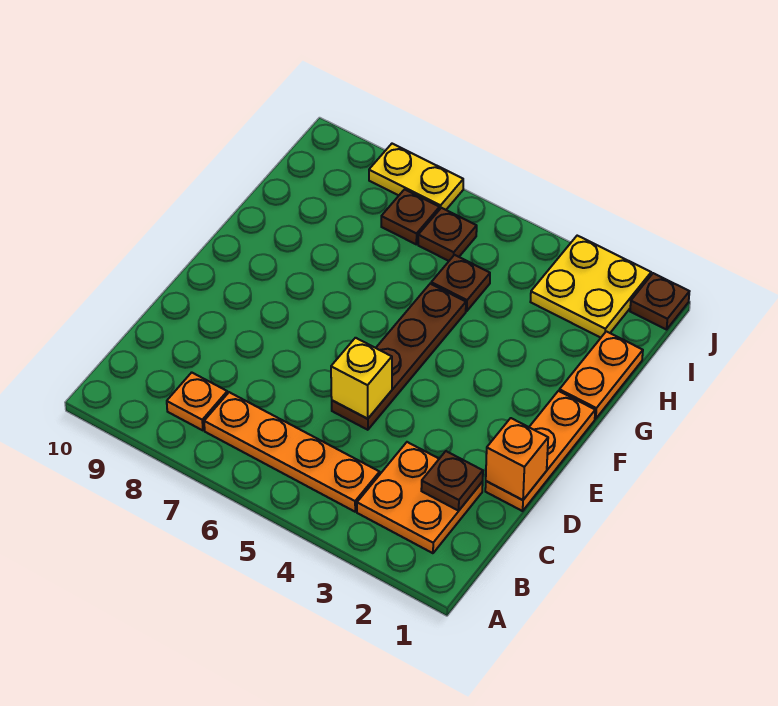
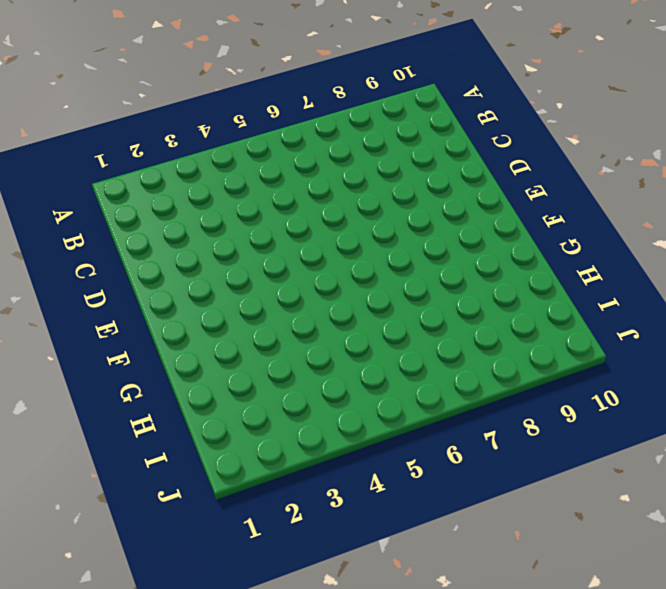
none -> orange 2x2 plate [357,442,483,553]
none -> orange 1x4 plate [204,392,380,512]
none -> orange 1x1 plate [167,372,227,430]

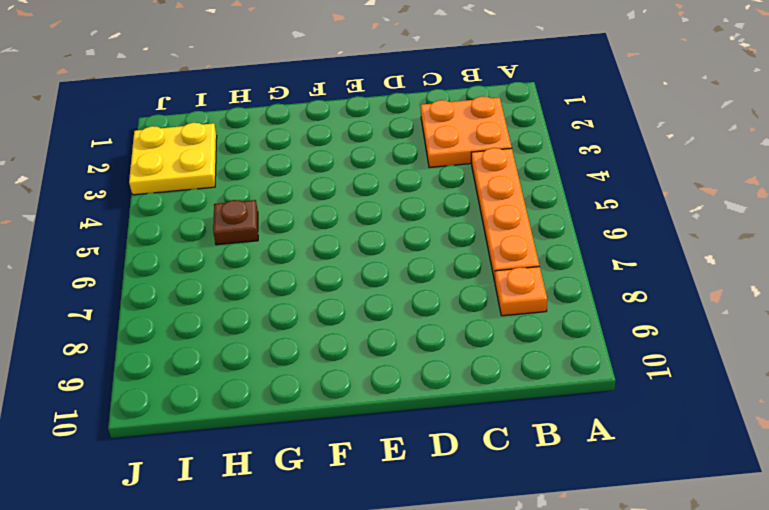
none -> orange 1x3 plate [485,391,595,511]
none -> brown 1x4 plate [332,284,466,430]
none -> orange 1x2 plate [559,331,643,419]

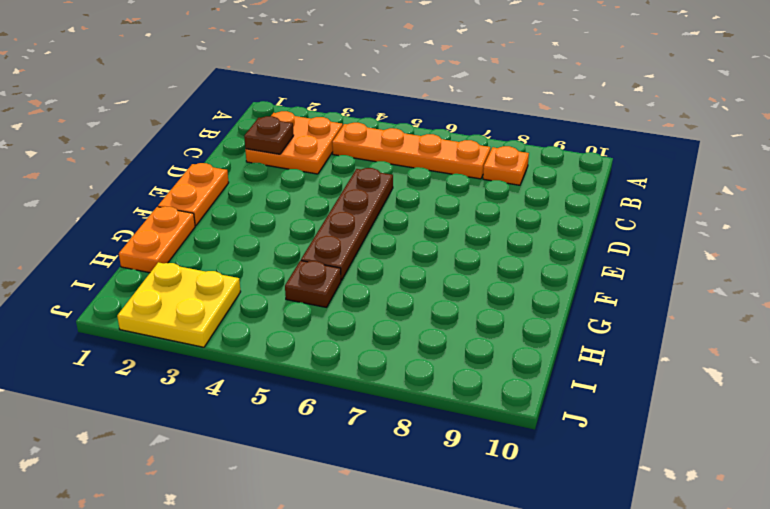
orange 1x2 plate [158,163,229,226] -> orange 1x3 plate [485,391,595,511]
none -> brown 1x1 plate [418,208,477,261]
none -> brown 1x1 plate [381,189,440,244]
none -> brown 1x1 plate [630,273,689,330]

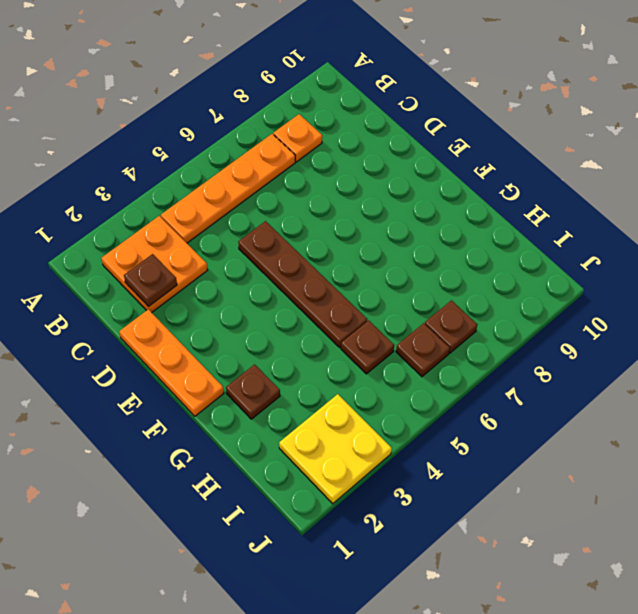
brown 1x1 plate [226,364,280,419] -> brown 1x1 plate moved to [630,273,689,330]
none -> orange 1x2 plate [559,331,643,419]
none -> yellow 1x2 plate [369,144,463,210]
none -> orange 1x1 brick [486,418,548,500]

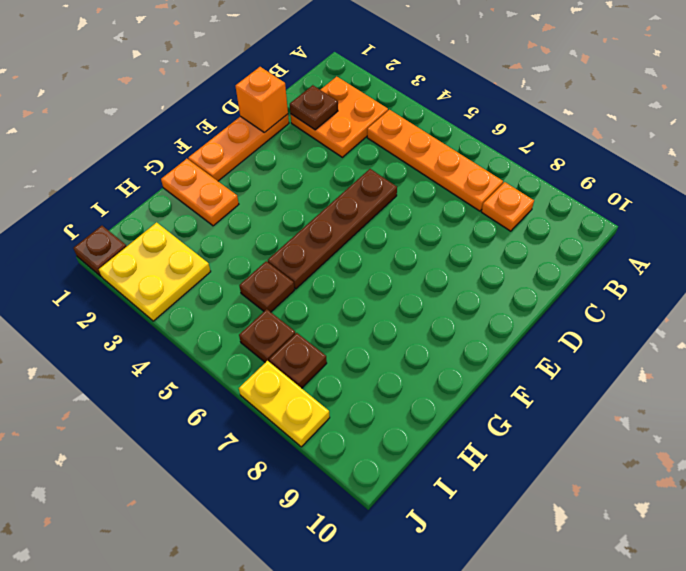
orange 1x2 plate [161,159,239,226] -> orange 1x2 plate turned to [559,331,643,419]
none -> yellow 1x1 brick [331,338,392,419]

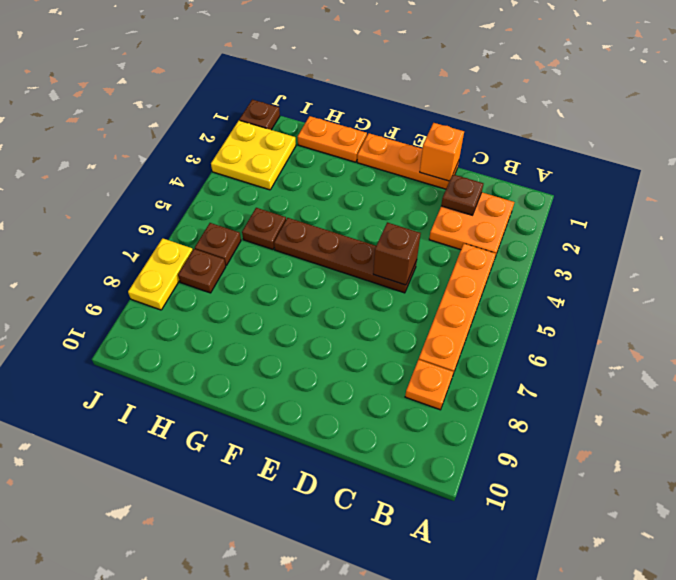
brown 1x1 brick [373,222,421,285] -> yellow 1x1 brick [331,338,392,419]

